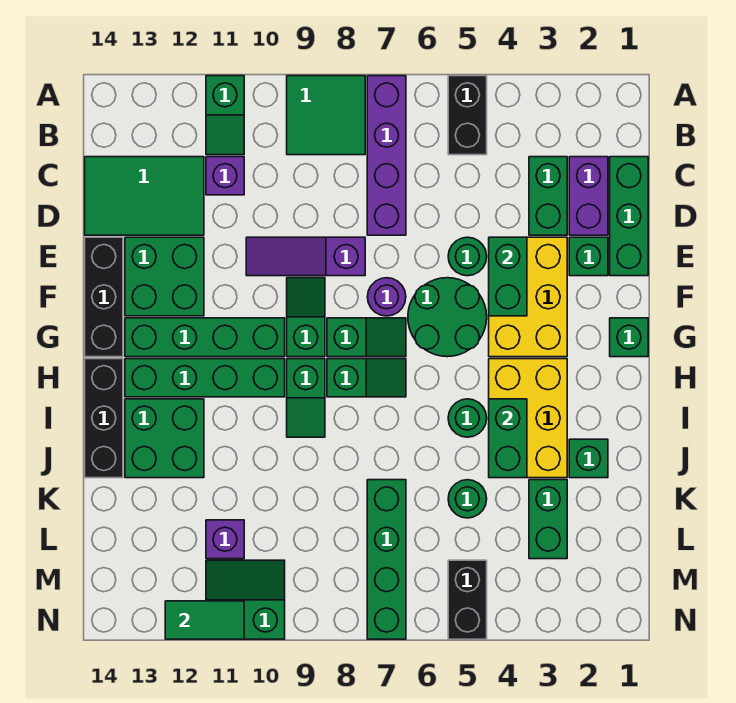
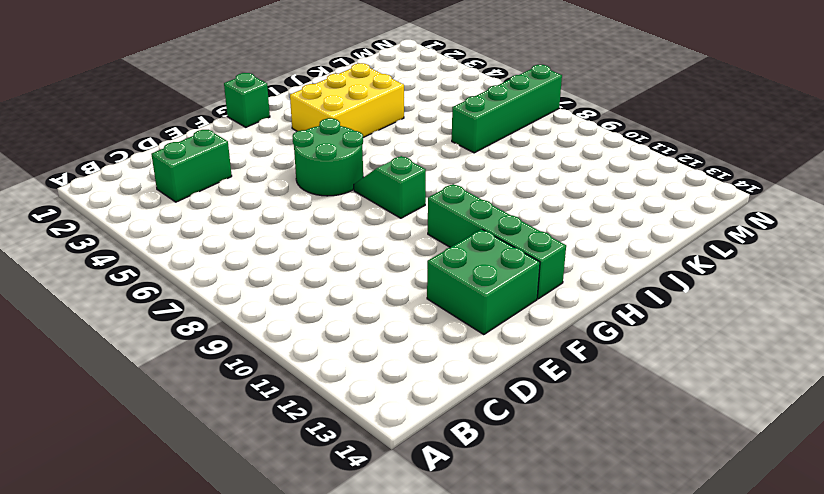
none -> black 1x2 brick [448,76,487,155]
none -> purple 1x4 brick [367,76,406,235]
none -> green 2x2 tile [287,76,365,155]
none -> green 1x2 slope [206,76,244,155]

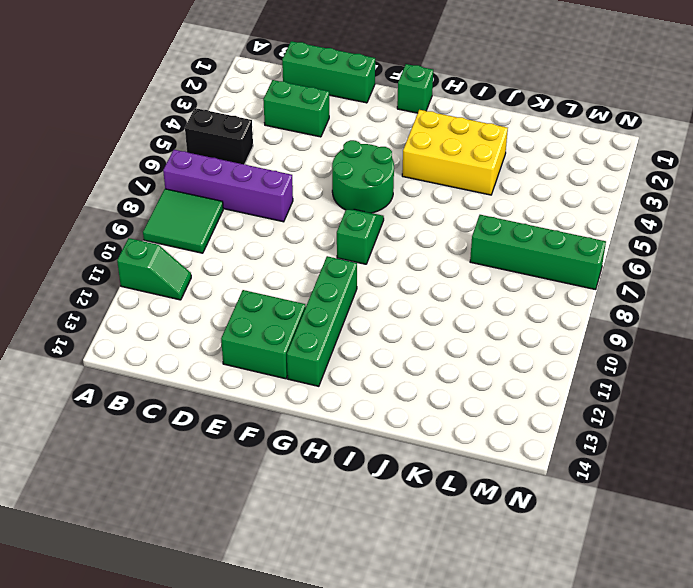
none -> purple 1x2 brick [569,157,608,235]
none -> purple 1x1 brick [206,157,244,195]
none -> green 2x3 tile [85,157,204,235]
none -> green 1x1 brick [569,237,608,276]

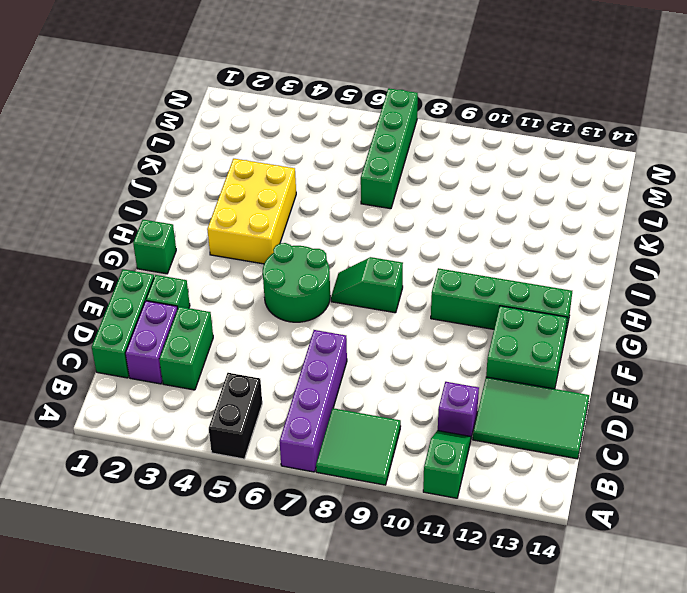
none -> yellow 2x3 brick [489,237,567,357]
none -> green 1x1 round brick [448,237,487,276]
none -> purple 1x3 slope [246,237,365,276]
none -> black 1x3 brick [85,237,123,357]

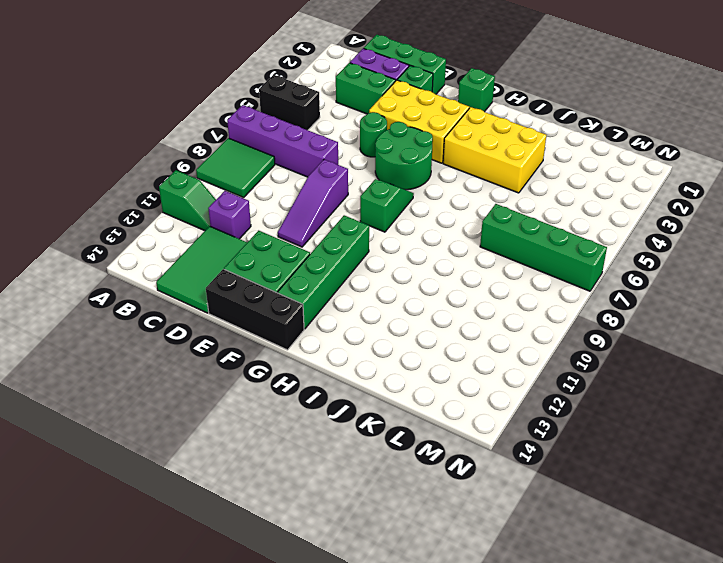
none -> purple 1x1 round brick [368,278,406,316]
none -> green 1x2 slope [287,278,325,357]
none -> green 1x2 slope [327,359,406,397]
none -> green 1x2 slope [287,359,325,437]

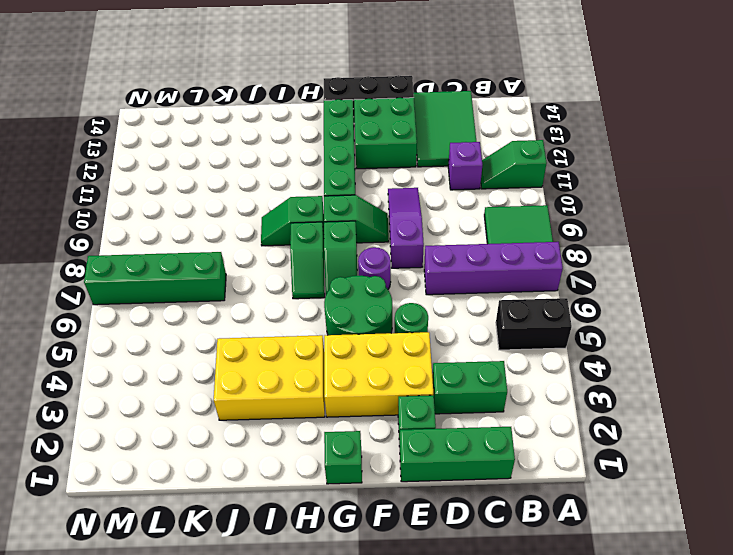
none -> purple 1x2 brick [569,157,608,235]
none -> green 1x4 brick [125,359,285,397]
none -> black 1x3 brick [85,359,123,478]
none -> green 1x1 round brick [448,399,487,437]

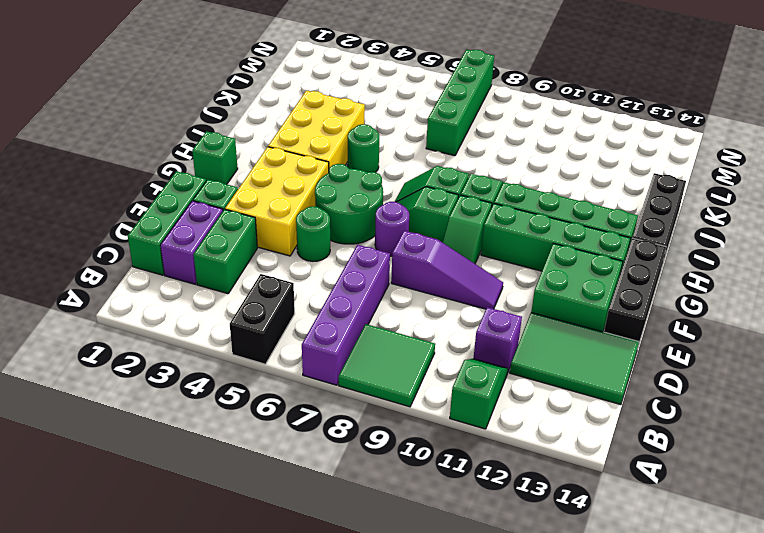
none -> green 2x2 brick [125,399,204,478]
none -> green 1x1 brick [569,439,608,478]
none -> green 1x2 brick [529,480,567,559]
none -> green 1x1 round brick [448,480,487,518]

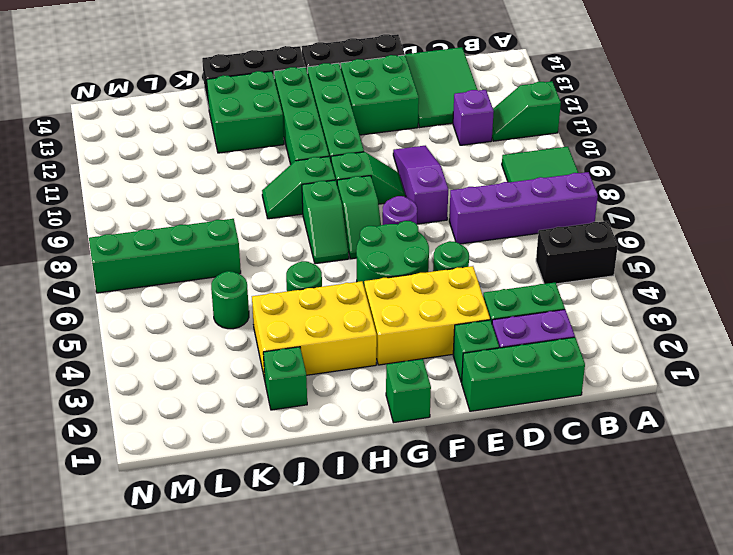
none -> green 1x2 brick [529,480,567,559]
none -> purple 1x1 brick [206,520,244,559]
none -> black 1x2 brick [448,560,487,639]
none -> green 2x2 slope [206,560,285,639]

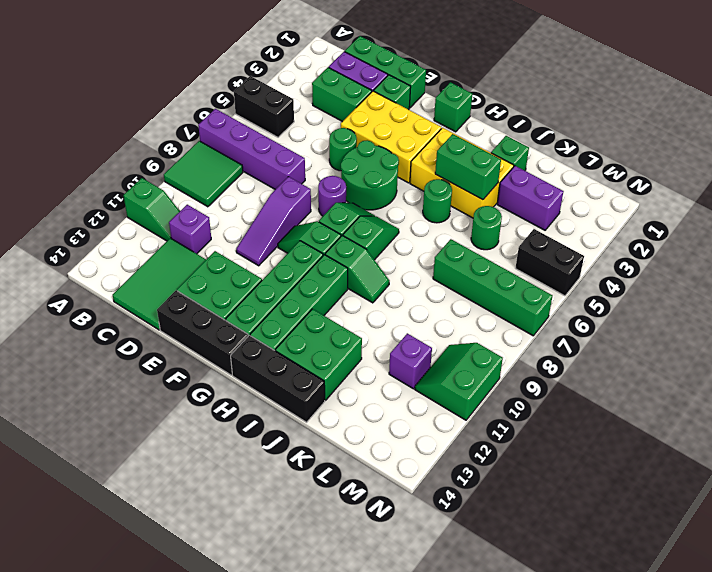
purple 1x2 brick [497,166,563,230] -> green 1x2 brick [529,480,567,559]
none -> green 1x2 brick [489,237,527,316]
none -> green 1x2 tile [165,601,244,639]

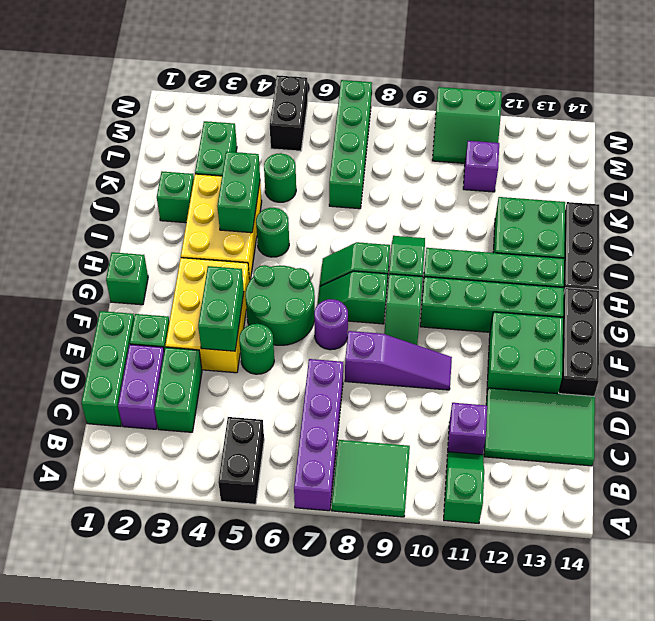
none -> green 1x2 tile [165,601,244,639]

